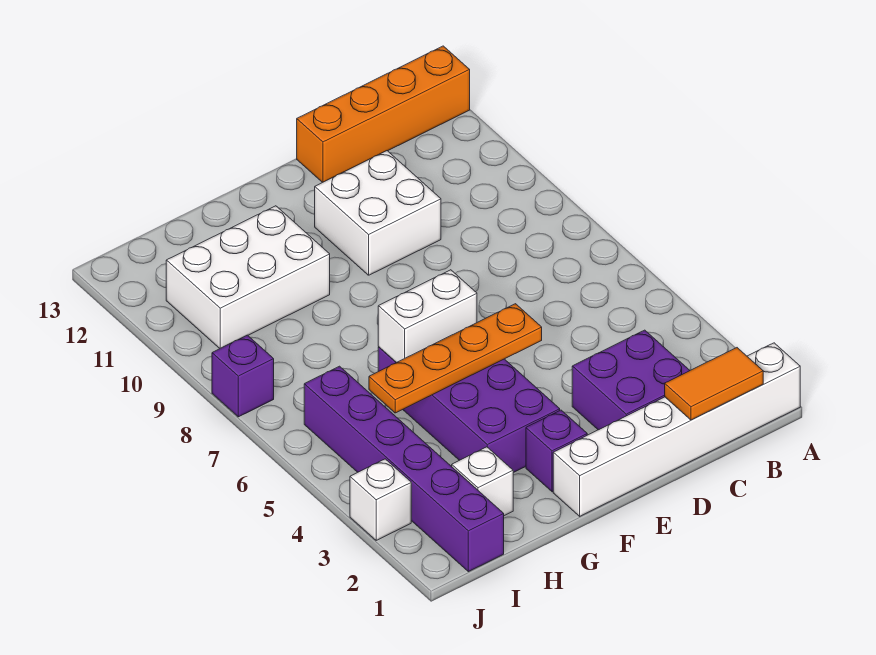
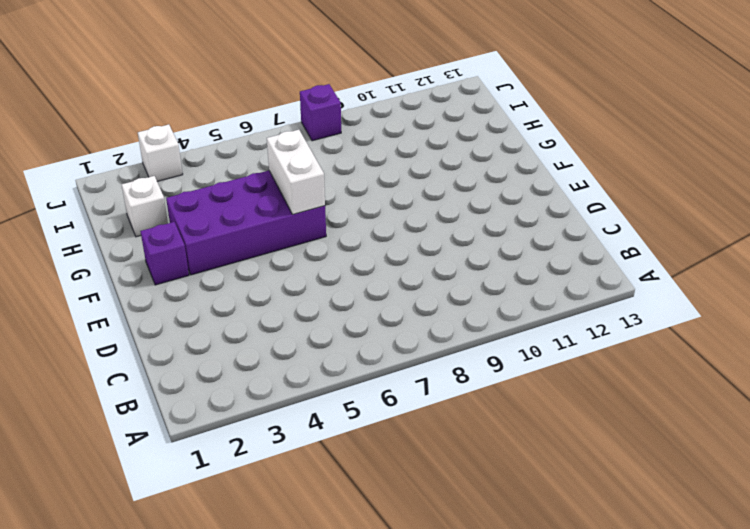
none -> white 1x6 brick [553,343,800,516]
none -> orange 1x4 brick [297,46,470,183]
none -> purple 2x2 brick [572,330,690,430]

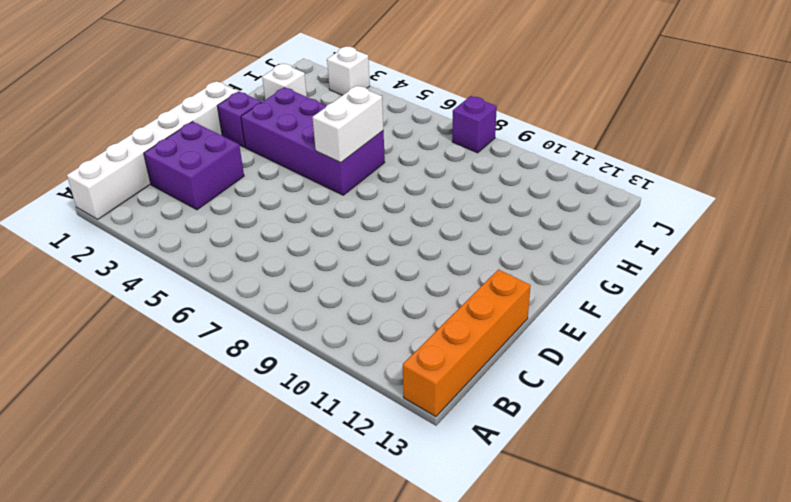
none -> white 2x2 brick [315,151,441,275]
none -> white 2x3 brick [166,206,330,348]
none -> purple 1x6 brick [304,366,504,572]

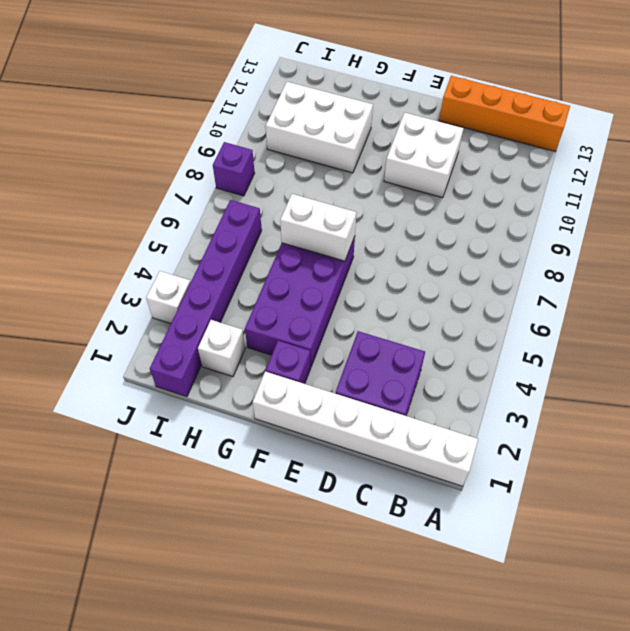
none -> orange 1x2 tile [665,348,763,420]
none -> orange 1x4 plate [369,304,542,413]

